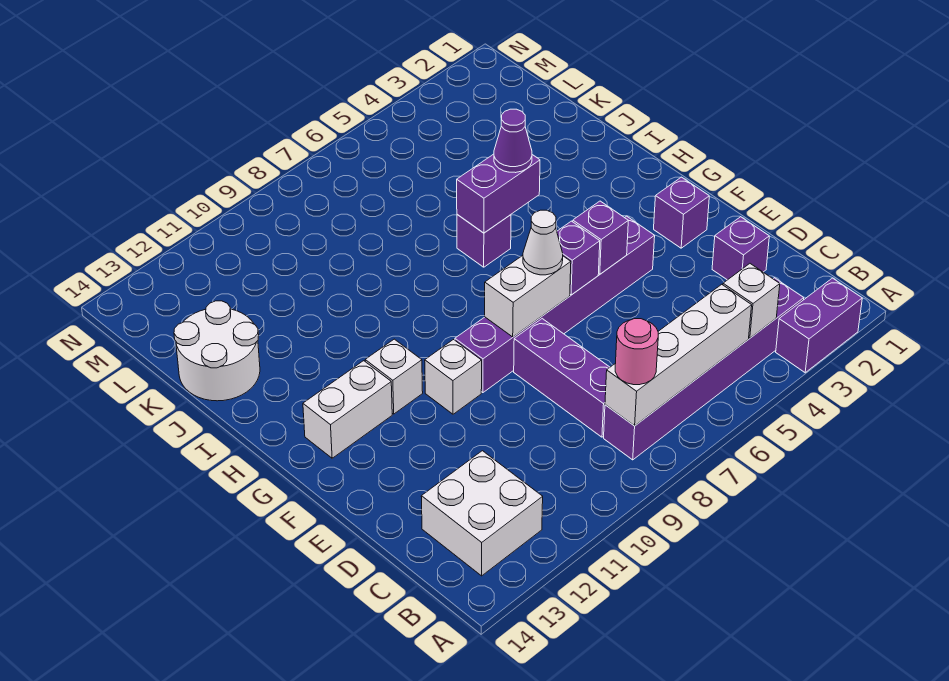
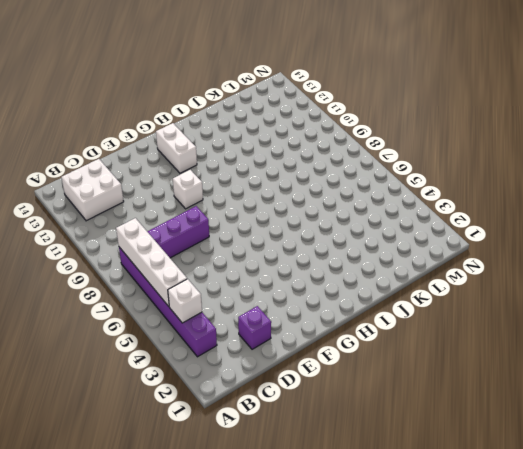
none -> purple 1x2 brick [776,278,862,373]
none -> purple 1x1 brick [654,177,709,248]
none -> purple 1x6 brick [455,216,655,393]

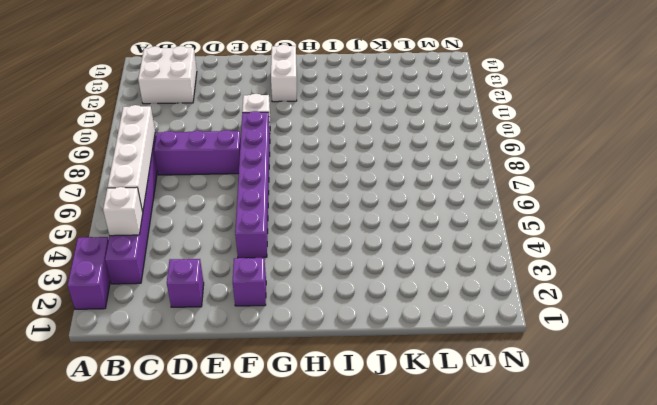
none -> white 1x1 brick [365,339,423,414]
none -> purple 1x1 brick [457,215,511,267]
none -> white 2x2 round brick [174,301,260,401]

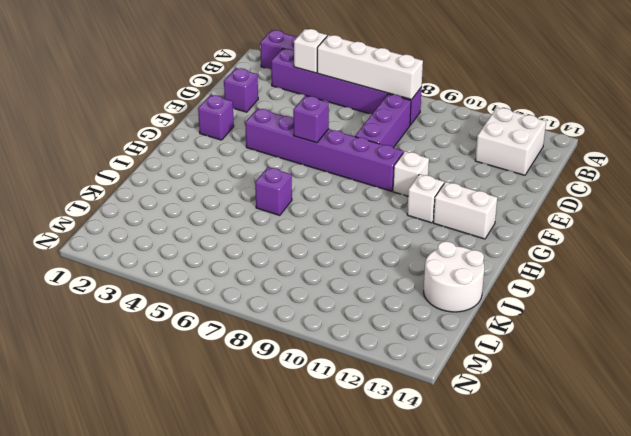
none -> purple 1x1 brick [573,201,628,274]
none -> white 1x2 brick [485,256,571,337]
none -> purple 1x2 brick [457,154,540,233]

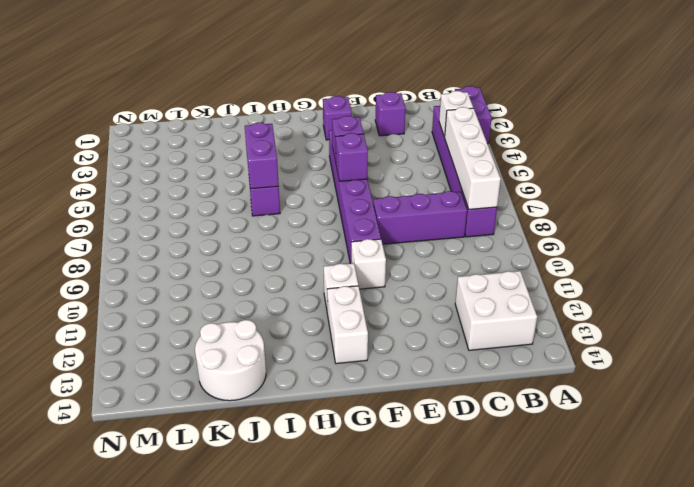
none -> white 1x2 brick [485,256,571,337]
none -> pink 1x1 round brick [615,319,658,385]
none -> white 1x1 cone [523,210,563,275]

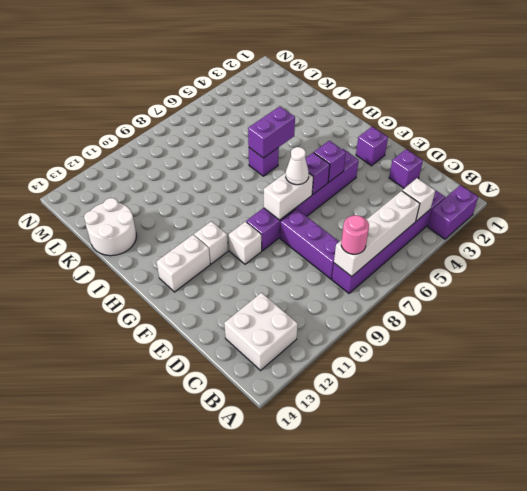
none -> purple 1x1 cone [494,109,532,173]

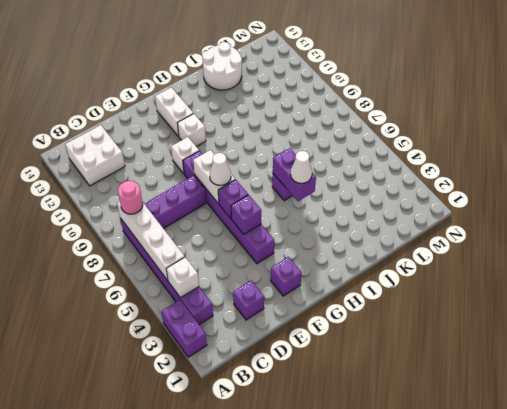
white 1x1 cone [291,151,312,183] -> purple 1x1 cone [494,109,532,173]

